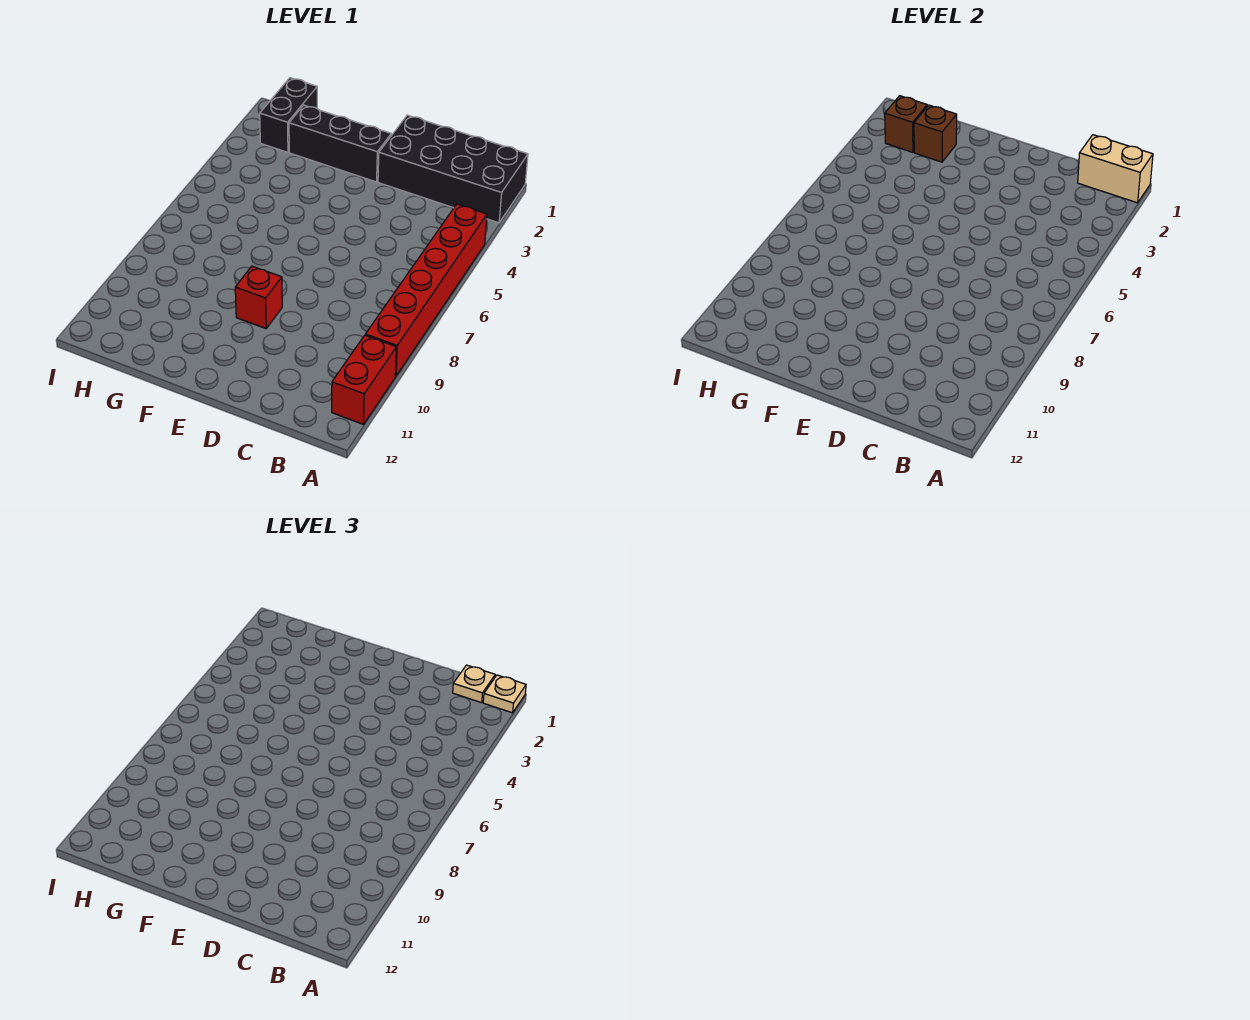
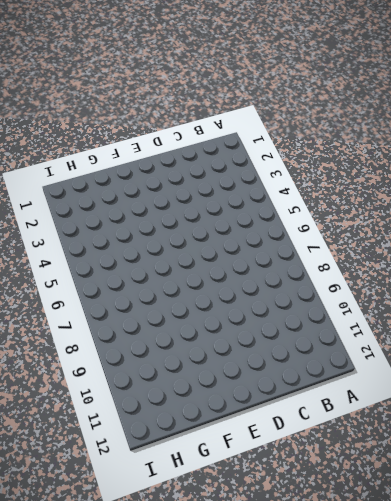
none -> black 2x4 brick [378,115,528,223]
none -> red 1x6 brick [365,204,487,376]

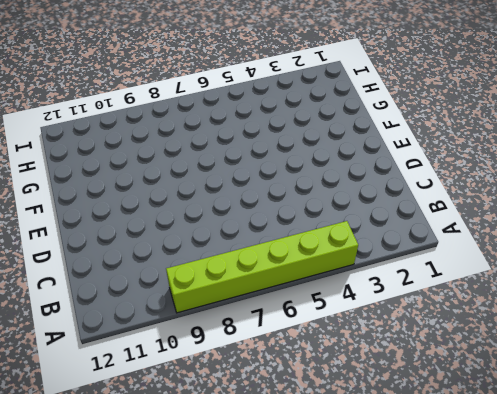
lime 1x6 brick [166,221,358,313] -> red 1x6 brick [365,204,487,376]
none -> black 2x4 brick [378,115,528,223]
none -> red 1x2 brick [332,335,396,424]

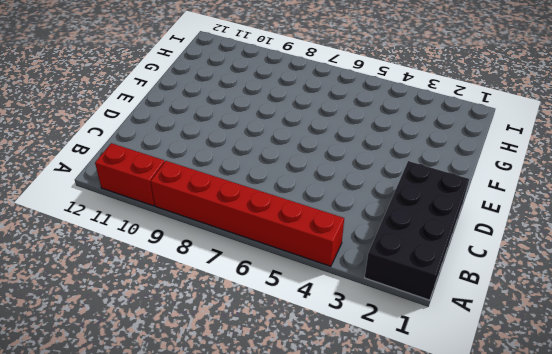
none -> black 1x3 brick [289,105,391,182]
none -> red 1x1 brick [235,266,282,328]

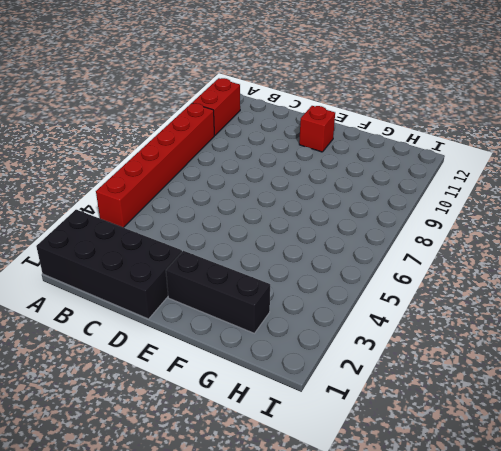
red 1x1 brick [299,106,335,152] -> red 1x1 brick moved to [235,266,282,328]
none -> black 1x2 brick [260,78,317,152]
none -> tan 1x2 brick [1078,135,1153,203]

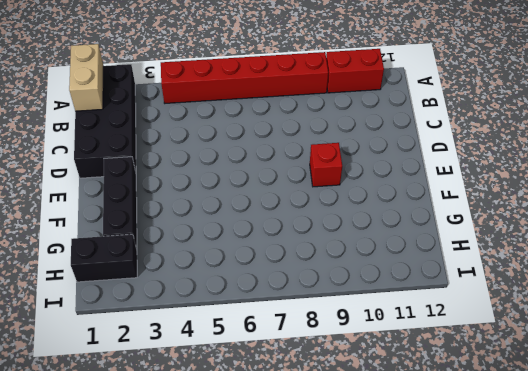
none -> brown 1x1 brick [914,105,957,162]
none -> brown 1x1 brick [885,96,927,152]

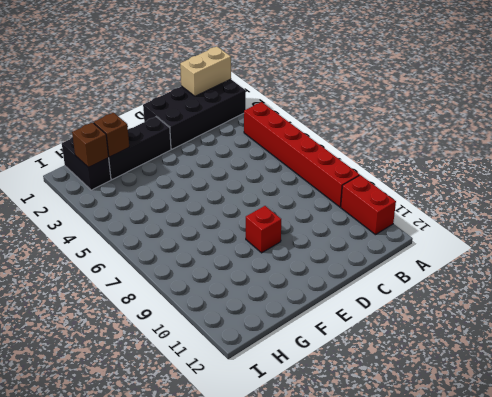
none -> tan 1x1 plate [483,675,526,713]
none -> tan 1x1 plate [453,665,495,703]

